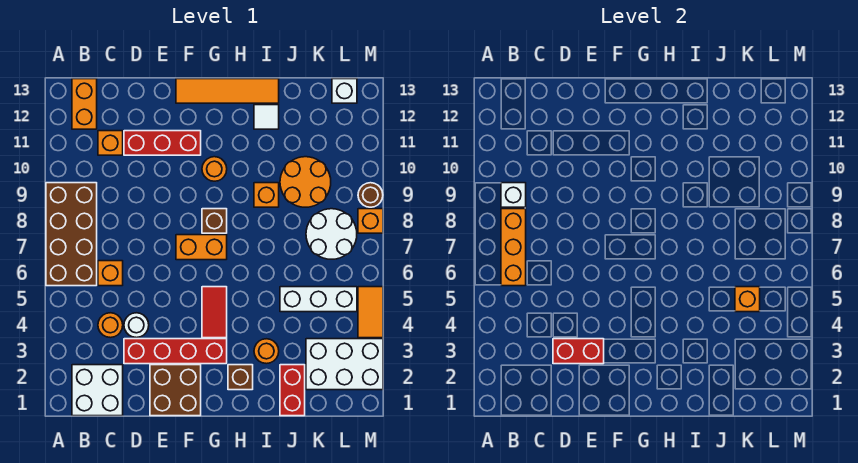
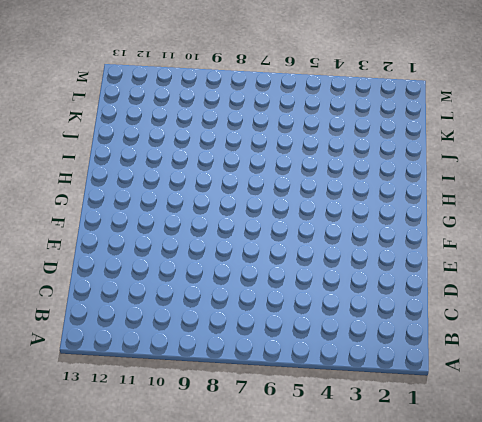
none -> brown 2x4 brick [46,183,97,286]
none -> white 2x2 brick [72,365,123,416]
none -> orange 1x2 brick [72,79,97,129]
none -> orange 1x1 round brick [98,313,123,338]

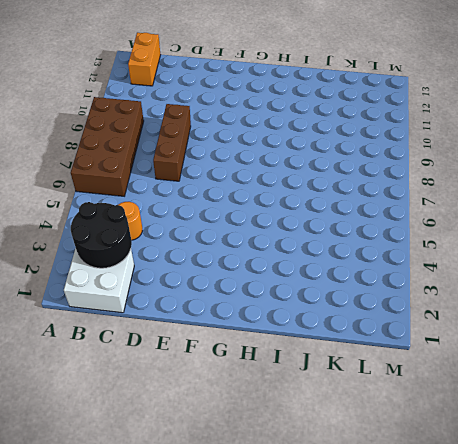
black 2x2 round brick [71,202,132,268] -> none
brown 1x3 brick [153,104,191,181] -> none
none -> orange 1x1 brick [98,261,123,286]
none -> orange 1x1 brick [98,131,123,155]
none -> red 1x4 brick [124,339,227,364]
none -> white 1x1 round brick [124,313,149,338]

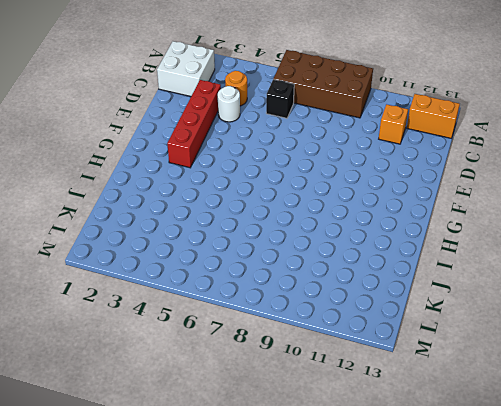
black 1x1 brick [266,79,294,118] -> orange 1x1 brick [98,261,123,286]
none -> red 1x3 brick [124,131,201,155]
none -> brown 2x2 brick [150,365,201,416]
none -> orange 1x2 brick [176,235,227,260]
none -> orange 1x4 tile [176,79,279,103]

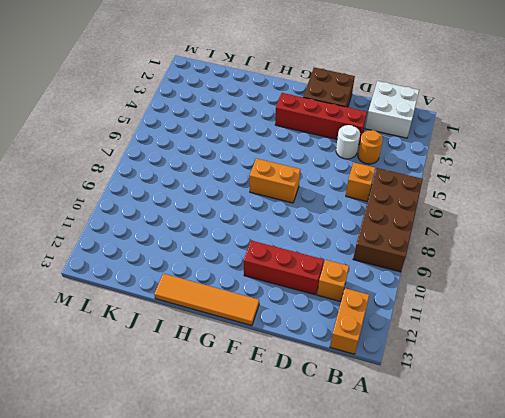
none -> red 1x2 tile [202,287,227,338]
none -> brown 1x1 brick [202,209,227,233]
none -> orange 1x1 round brick [202,157,227,181]
none -> brown 1x1 brick [228,365,253,390]

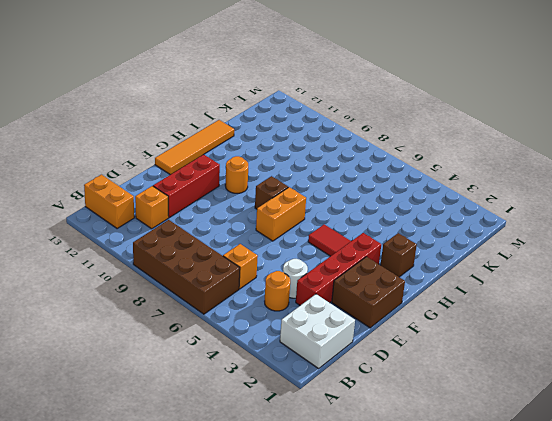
none -> orange 1x1 round brick [254,339,279,364]
none -> orange 1x1 brick [254,183,279,207]
none -> white 1x1 tile [254,105,279,129]
none -> red 1x2 brick [280,365,305,416]

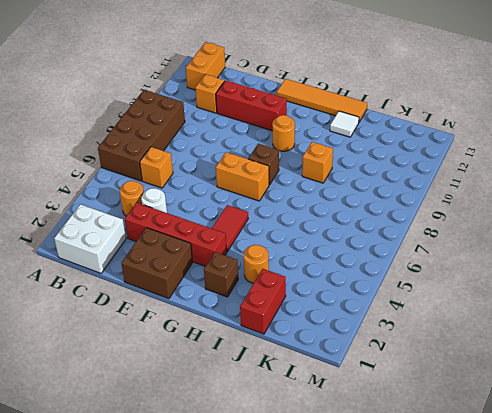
none -> white 1x3 brick [280,287,357,312]
none -> orange 2x2 round brick [280,157,331,207]
none -> white 2x3 brick [306,339,383,390]
none -> white 2x2 round brick [306,209,357,259]

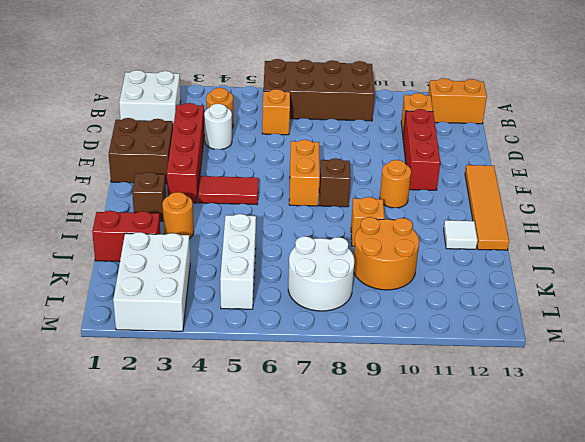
none -> white 1x1 brick [332,79,357,103]
none -> orange 1x2 tile [358,287,383,338]
none -> orange 1x1 brick [358,209,383,233]
none -> brown 1x1 round brick [358,183,383,207]

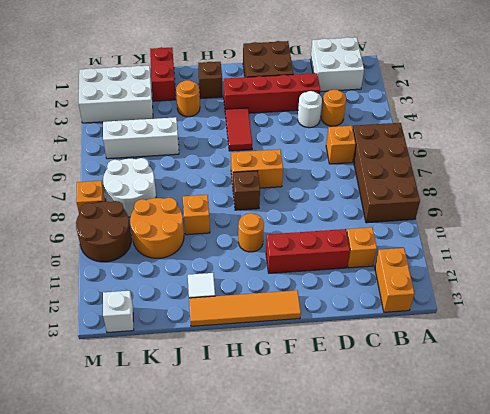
brown 2x2 round brick [76,201,132,262] -> brown 1x1 round brick [358,183,383,207]
none -> orange 1x2 tile [358,287,383,338]
none -> orange 1x3 brick [501,209,526,286]
none -> white 1x1 brick [501,183,526,207]
none -> red 1x2 brick [553,339,604,364]

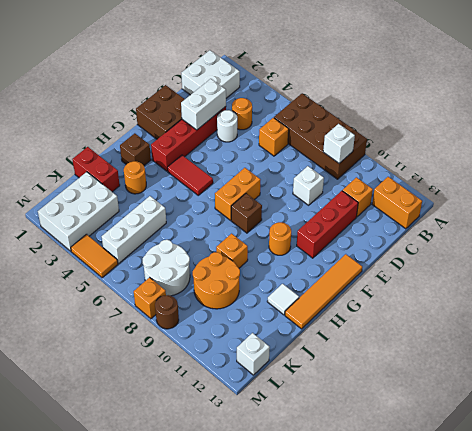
white 1x2 brick [181,79,226,130] -> red 1x2 brick [553,339,604,364]
white 1x1 brick [293,166,324,205] -> none
none -> orange 1x3 brick [501,209,526,286]
none -> orange 1x1 brick [735,287,760,312]

